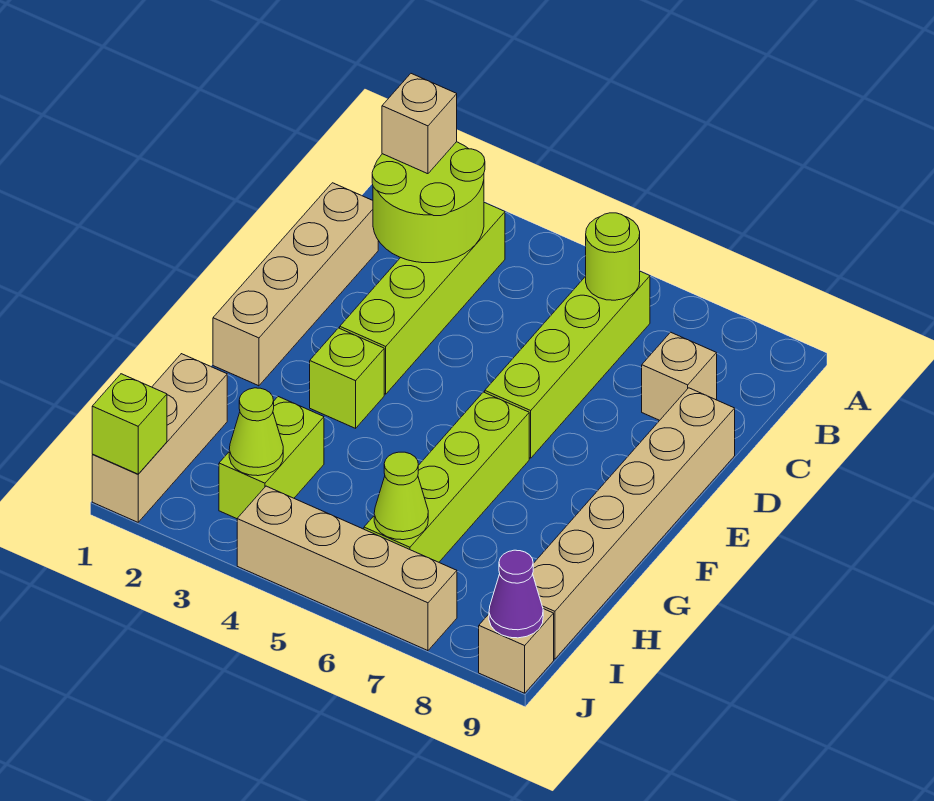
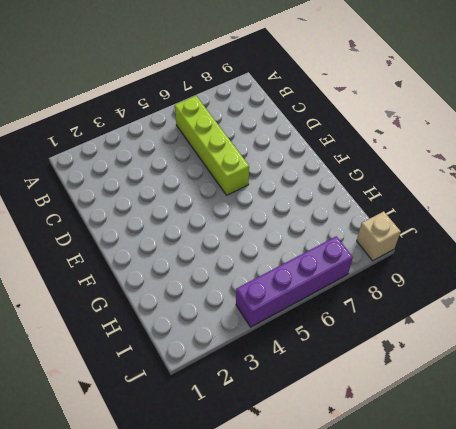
purple 1x4 brick [236,236,353,327] -> tan 1x4 brick [237,486,457,651]
none -> lime 1x4 brick [340,202,505,394]
none -> tan 1x4 brick [213,183,378,386]
none -> tan 1x1 brick [642,332,717,420]

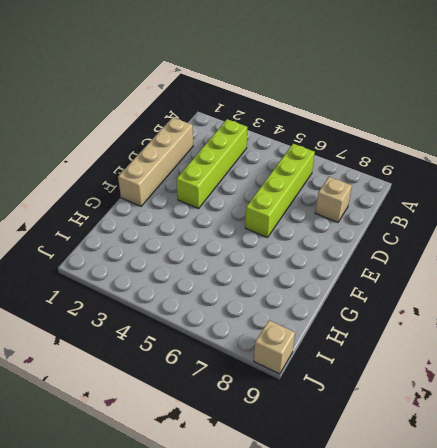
none -> tan 1x6 brick [533,388,735,659]
none -> lime 1x1 brick [310,328,384,428]
none -> lime 1x4 brick [364,392,529,562]

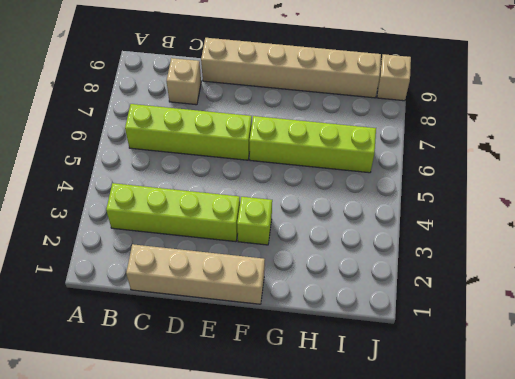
none -> tan 1x3 brick [92,354,227,522]
none -> lime 1x2 brick [219,397,324,519]
none -> tan 1x4 brick [237,486,457,651]

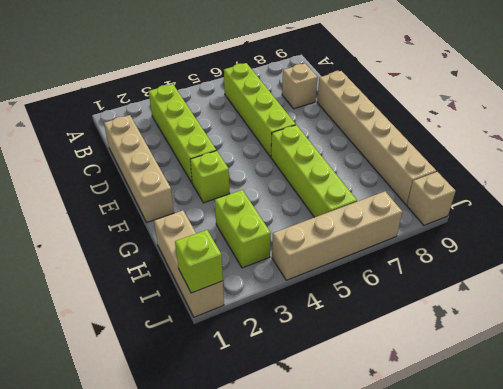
none -> lime 2x2 round brick [372,142,485,263]
none -> lime 1x1 round brick [586,213,640,300]
none -> lime 1x1 cone [229,388,283,476]

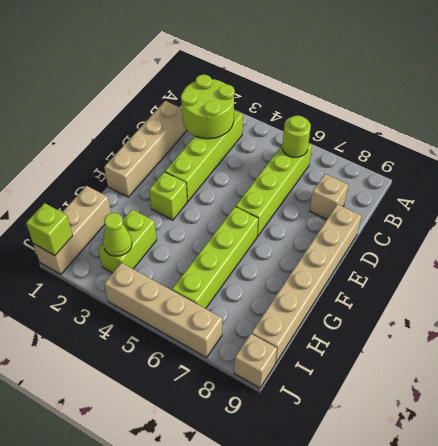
none -> lime 1x1 cone [374,452,428,540]
none -> purple 1x1 cone [489,550,543,638]
none -> tan 1x1 brick [382,74,457,174]

